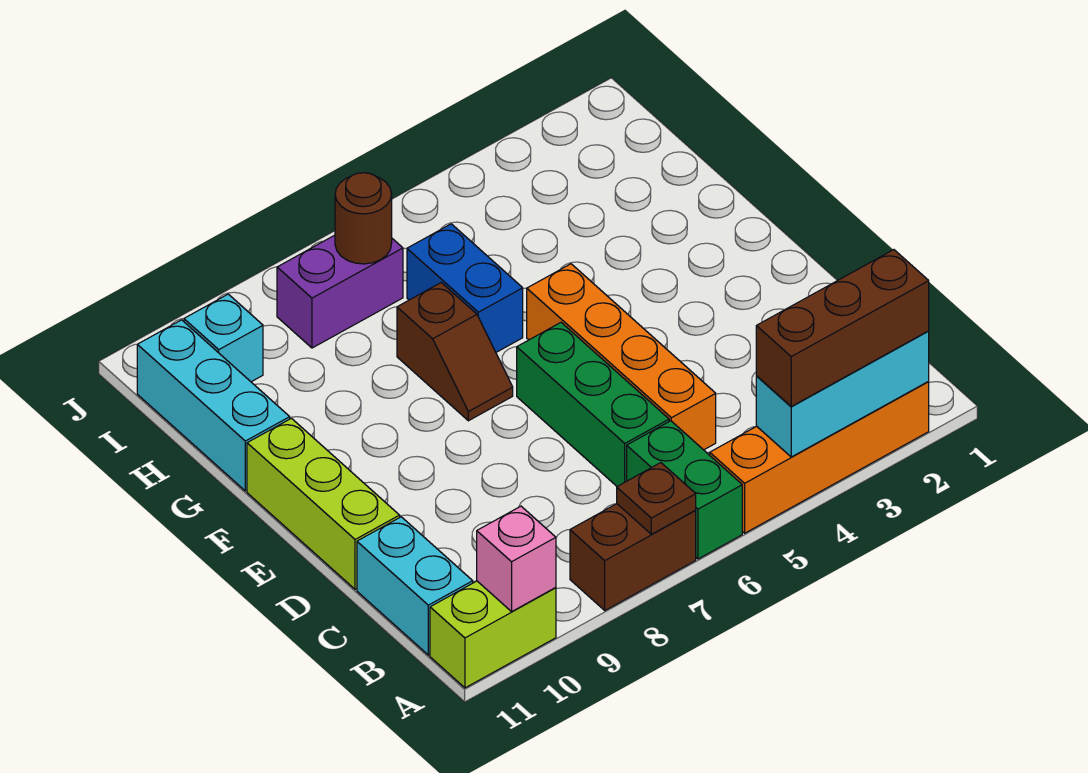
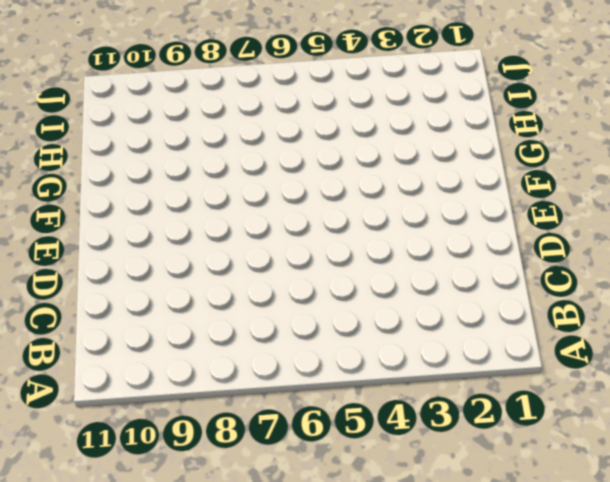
none -> orange 1x4 brick [710,382,929,533]
none -> green 1x2 brick [627,421,742,559]
none -> brown 1x2 brick [570,504,696,610]

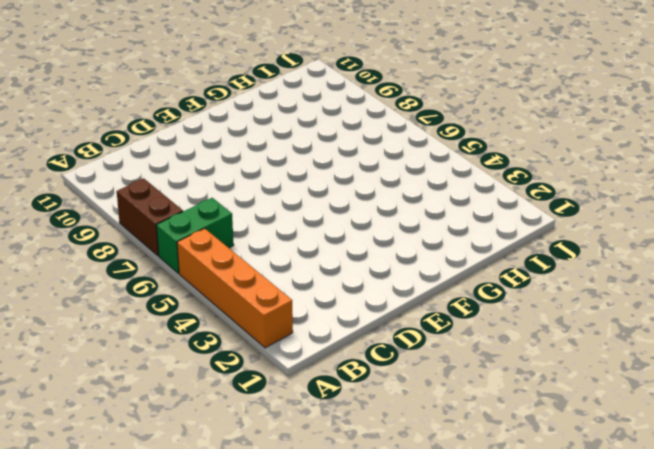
none -> lime 1x2 brick [430,581,556,688]
none -> cyan 1x2 brick [357,517,473,655]
none -> orange 1x4 brick [527,264,716,450]

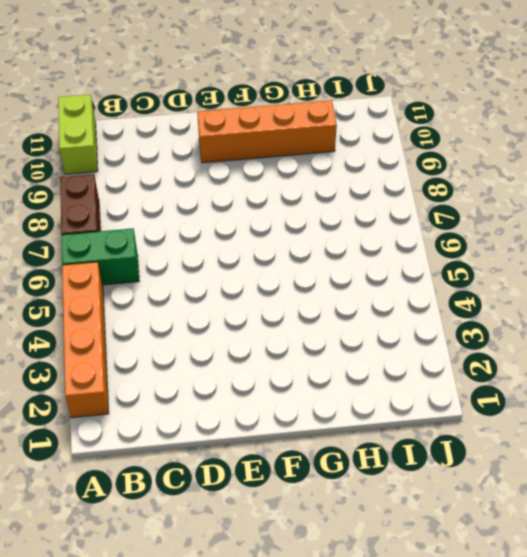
orange 1x4 brick [197,100,337,163] -> orange 1x4 brick moved to [527,264,716,450]
none -> cyan 1x2 brick [357,517,473,655]
none -> green 1x3 brick [517,323,669,486]
none -> lime 1x3 brick [247,418,400,589]

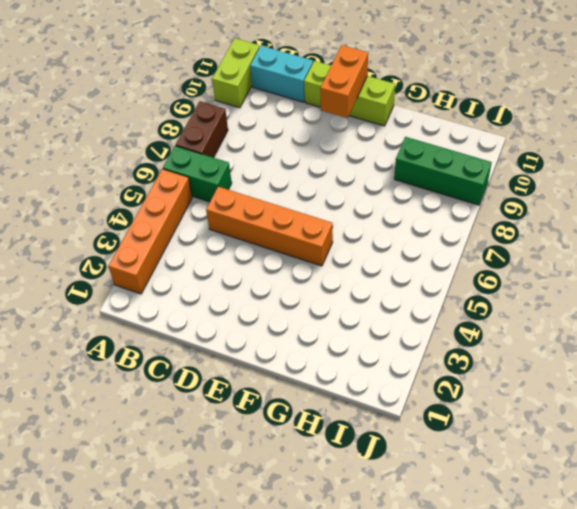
orange 1x2 brick [320,45,368,118] -> none
green 1x3 brick [394,137,492,205] -> green 1x3 brick moved to [517,323,669,486]
none -> brown 1x2 slope [397,283,513,421]
none -> blue 1x2 brick [407,224,523,352]
none -> cyan 1x3 brick [137,320,290,491]

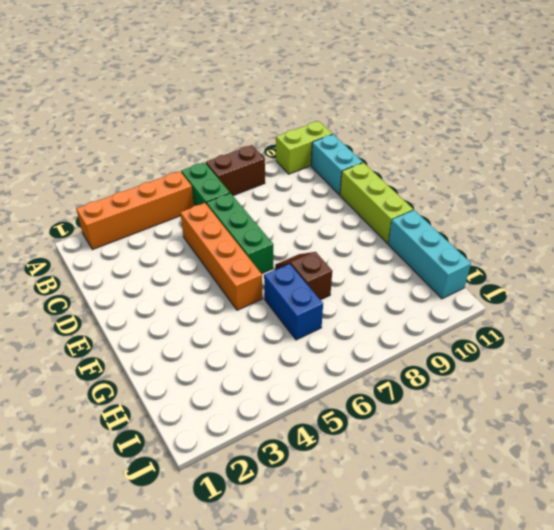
none -> purple 1x2 brick [277,235,403,348]
none -> cyan 1x1 brick [184,294,263,382]
none -> cyan 1x3 brick [756,331,929,457]

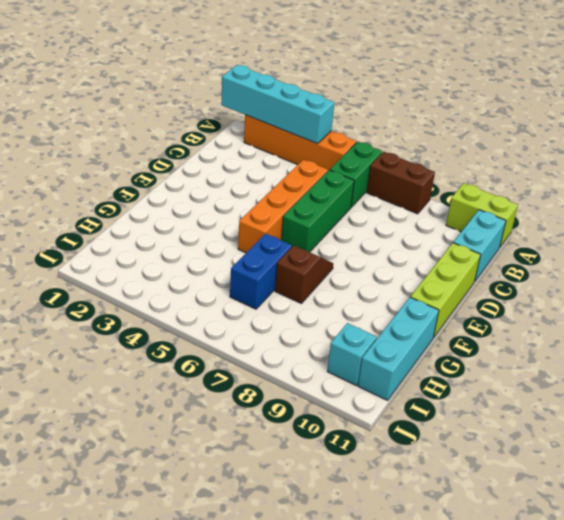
cyan 1x4 brick [221,65,334,144] -> cyan 1x3 brick [756,331,929,457]
none -> purple 1x2 brick [277,235,403,348]
none -> brown 1x1 plate [617,463,696,534]
none -> pink 1x1 brick [477,506,556,611]

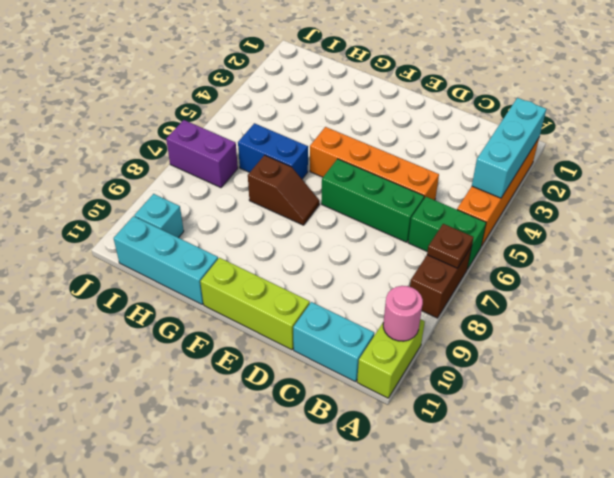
pink 1x1 round brick [383,286,423,341] -> pink 1x1 brick [477,506,556,611]
purple 1x2 brick [166,120,238,188] -> purple 1x2 brick turned to [277,235,403,348]
none -> brown 1x1 round brick [335,173,392,264]
none -> brown 1x3 brick [756,250,929,406]

